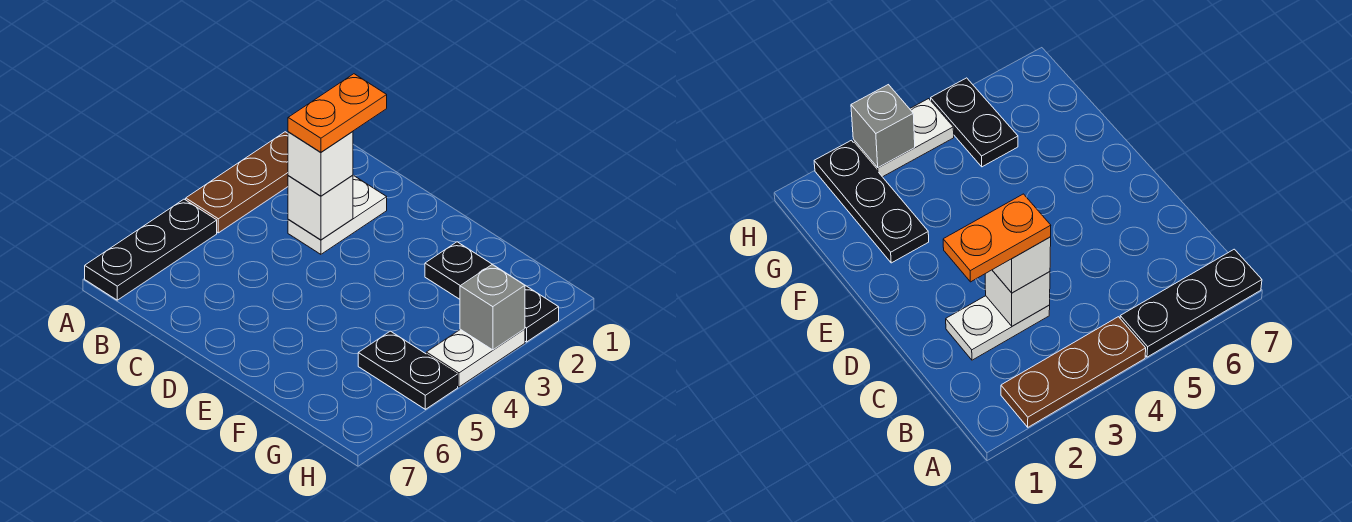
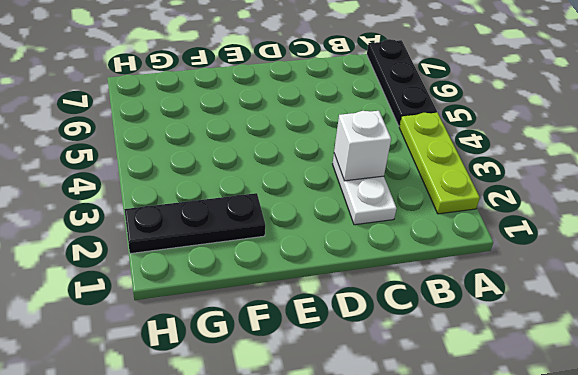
lime 1x3 plate [399,112,480,214] -> brown 1x3 plate [186,132,288,233]
none -> black 1x2 plate [358,331,458,409]
none -> white 1x2 plate [426,329,525,387]

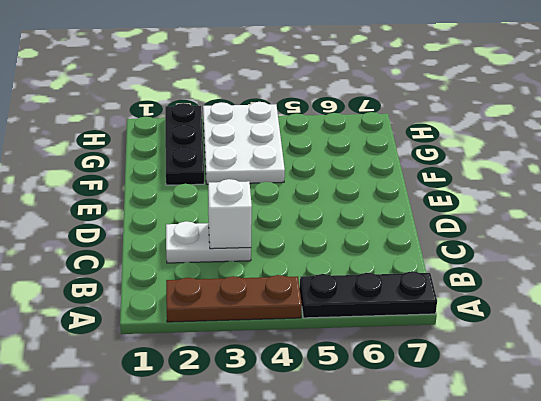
white 2x3 plate [203,102,285,184] -> white 1x2 plate [426,329,525,387]
none -> black 1x2 plate [358,331,458,409]
none -> grey 1x1 brick [460,265,525,350]

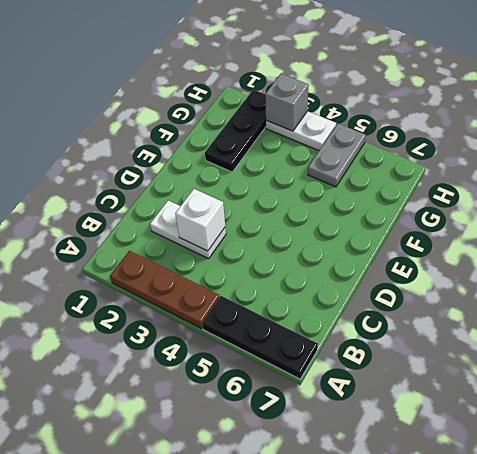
grey 1x2 plate [308,124,366,187] -> black 1x2 plate [358,331,458,409]
none -> white 1x1 brick [288,131,353,196]
none -> orange 1x2 plate [288,74,387,152]

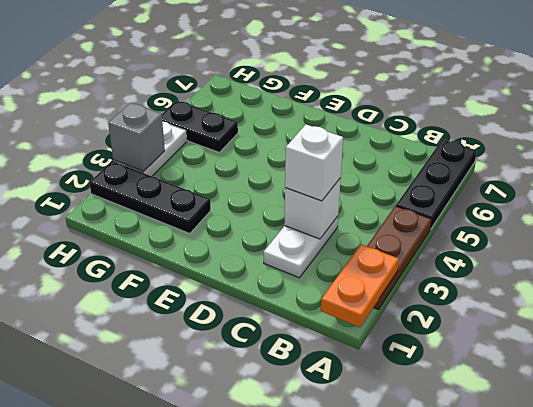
orange 1x2 plate [321,244,399,327] -> orange 1x2 plate moved to [288,74,387,152]

